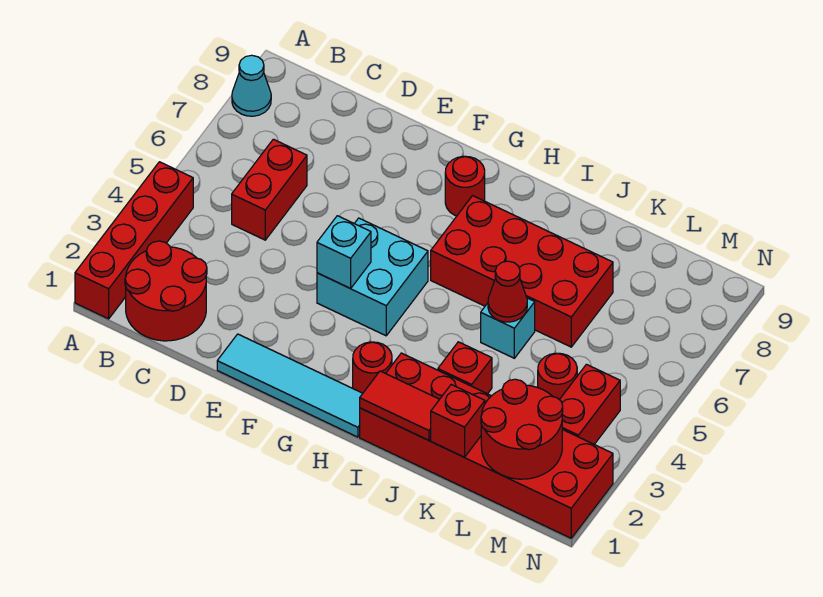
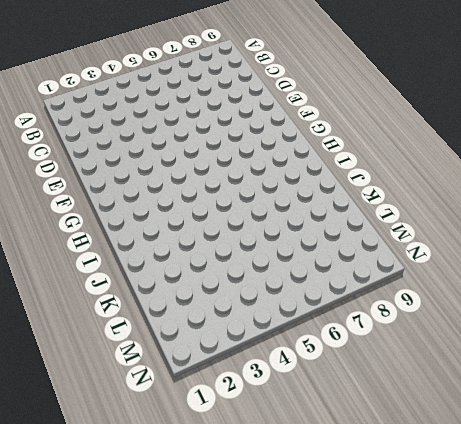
none -> red 1x4 brick [75,162,193,319]
none -> cyan 1x1 cone [232,55,271,116]
none -> red 2x2 round brick [125,241,207,341]

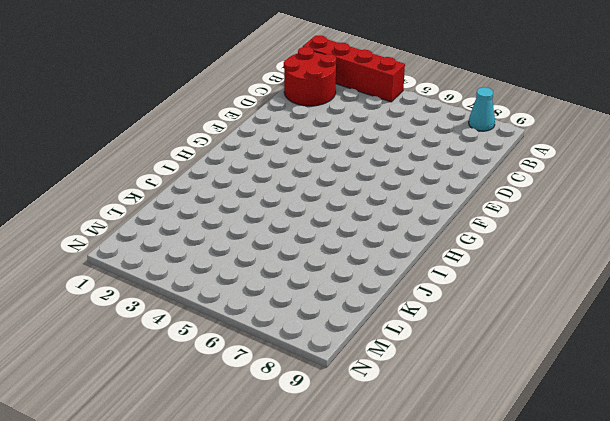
none -> red 1x2 brick [232,139,307,240]
none -> cyan 1x4 tile [217,334,363,437]
none -> cyan 2x2 brick [317,218,428,336]

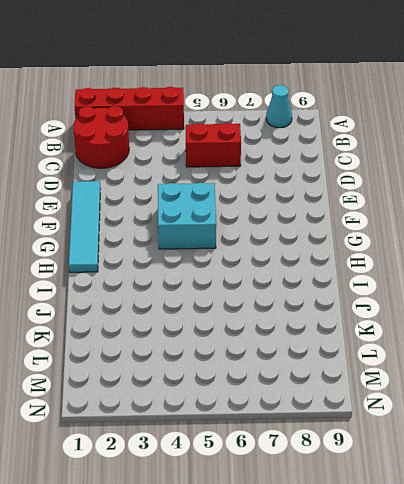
none -> red 1x1 round brick [445,156,485,216]
none -> red 1x1 round brick [353,342,392,393]
none -> red 2x4 brick [431,196,613,347]

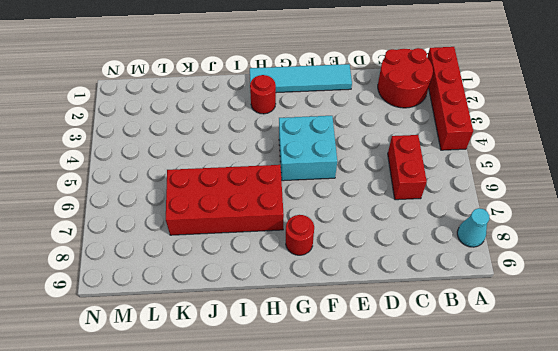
none -> red 2x6 brick [360,353,613,538]
none -> red 1x1 brick [438,342,492,394]
none -> cyan 1x1 brick [481,298,535,358]

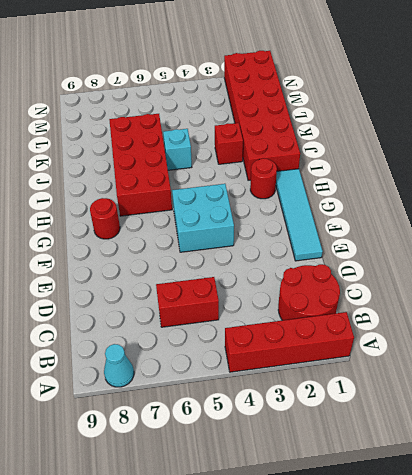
none -> red 1x1 round brick [538,353,578,400]
none -> red 1x2 brick [560,364,620,444]
none -> cyan 1x1 brick [317,216,371,288]

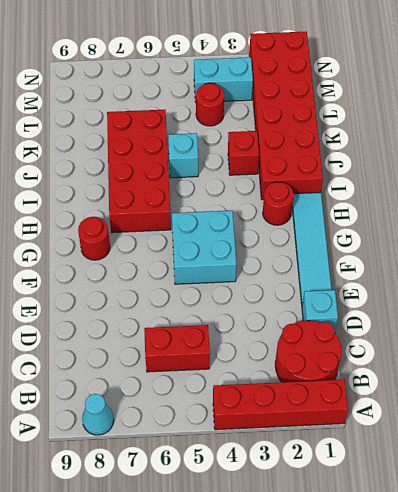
cyan 1x1 brick [302,290,338,333] -> cyan 1x1 brick moved to [317,216,371,288]
cyan 1x2 brick [194,57,253,102] -> red 1x2 brick [560,364,620,444]
none -> red 1x2 tile [360,371,440,440]
none -> red 1x1 cone [488,261,527,322]
none -> red 1x1 brick [431,385,485,457]

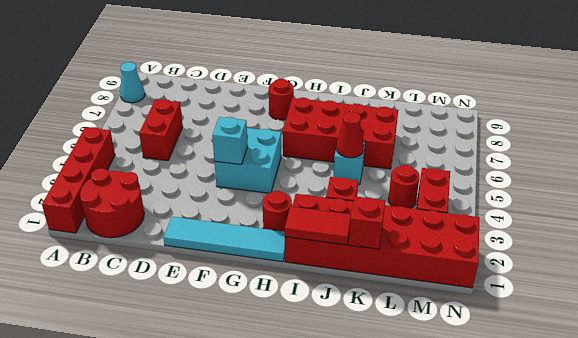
none -> red 2x2 round brick [481,379,563,479]

